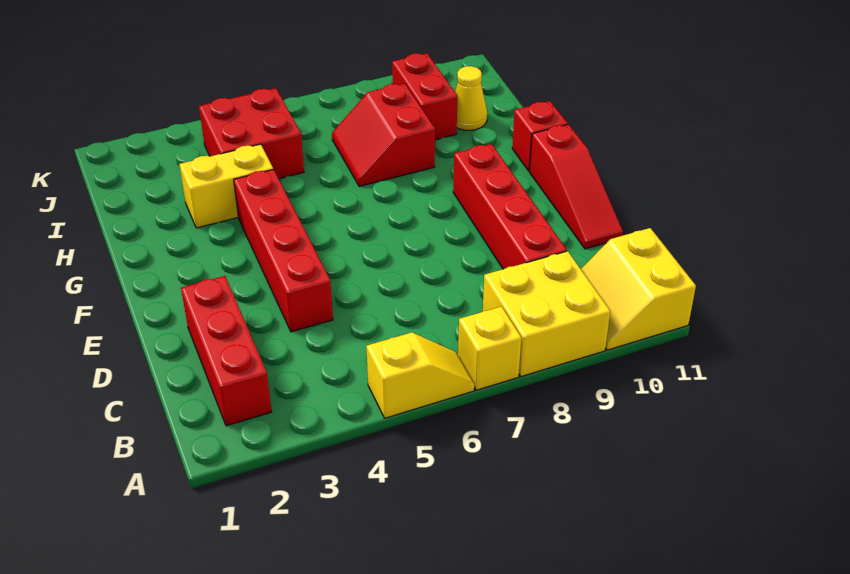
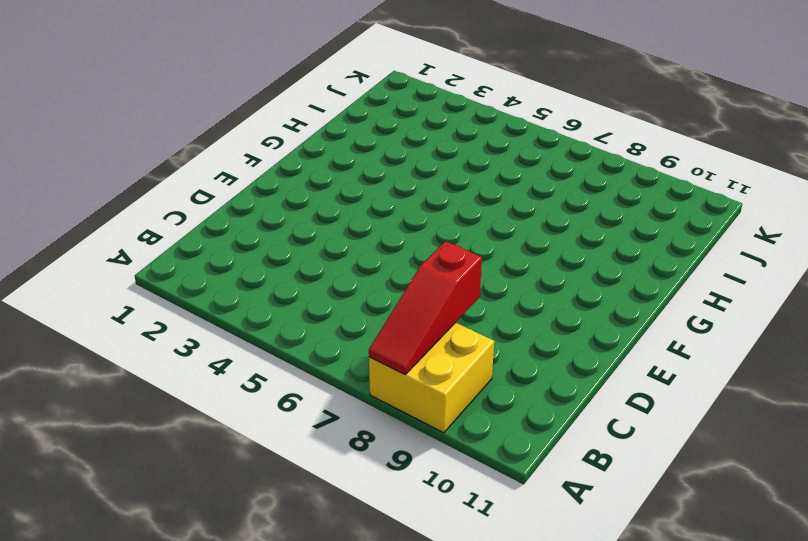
red 1x3 slope [369,241,482,374] -> red 1x3 slope moved to [530,124,623,249]
none -> yellow 1x2 slope [366,333,474,418]
none -> yellow 1x1 brick [458,306,521,390]
none -> yellow 2x2 slope [581,228,696,350]

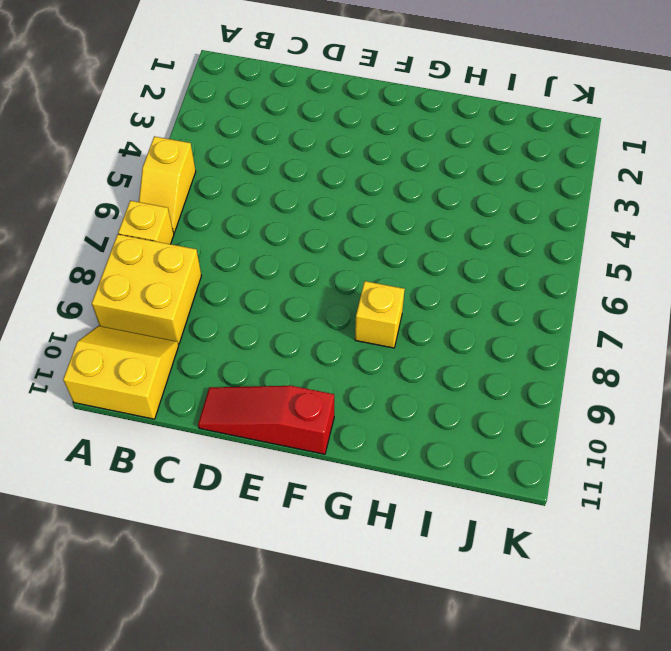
yellow 1x1 brick [355,281,405,348] -> none
none -> red 1x3 brick [181,276,272,426]
none -> red 1x4 brick [453,144,567,269]
none -> red 1x4 brick [234,169,333,332]

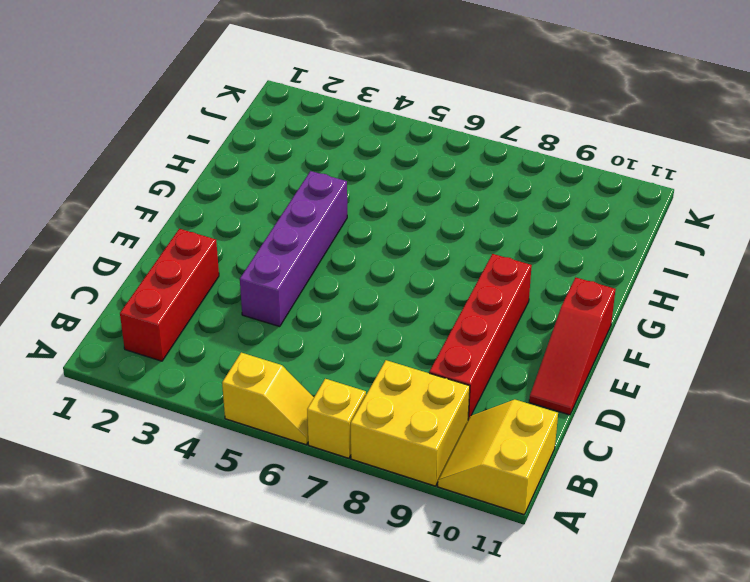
purple 1x4 brick [240,171,347,326] -> red 1x4 brick [234,169,333,332]
none -> red 1x1 brick [512,101,568,171]
none -> yellow 1x2 brick [179,144,273,228]
none -> red 2x2 slope [332,83,435,187]

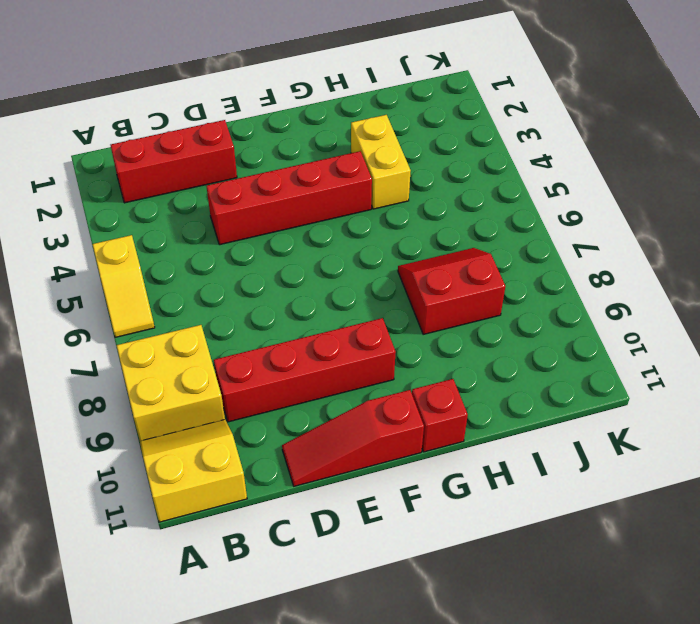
none -> yellow 1x1 brick [458,306,521,390]
none -> red 2x2 brick [199,88,304,179]
none -> red 1x2 brick [392,53,457,140]

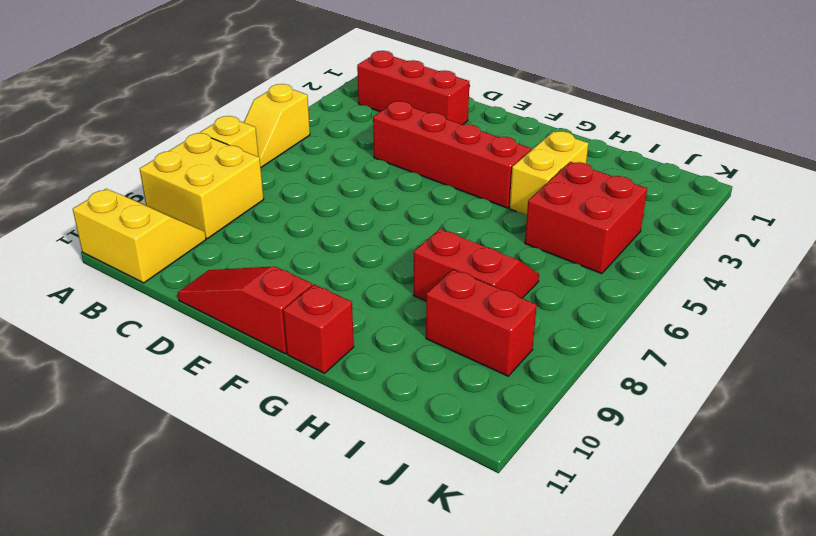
none -> red 1x4 brick [453,144,567,269]
none -> yellow 1x1 cone [455,66,487,130]

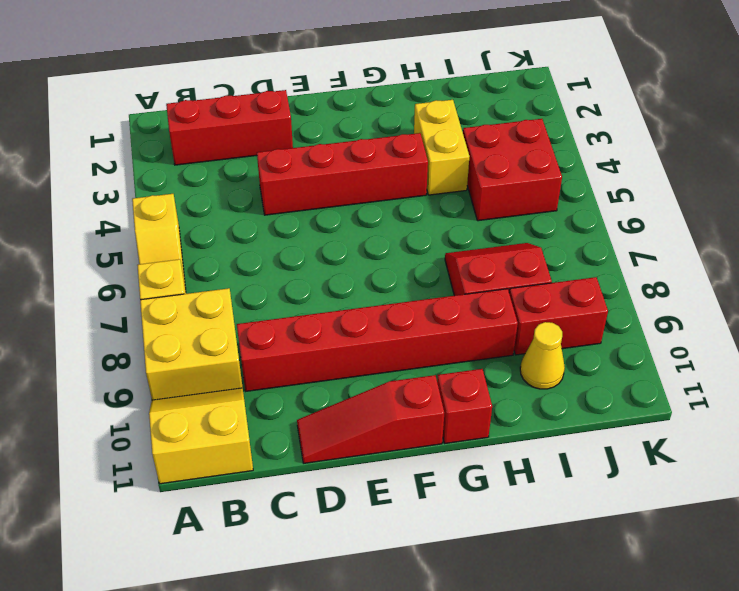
red 1x6 brick [237,289,518,391] -> red 1x4 brick [453,144,567,269]

